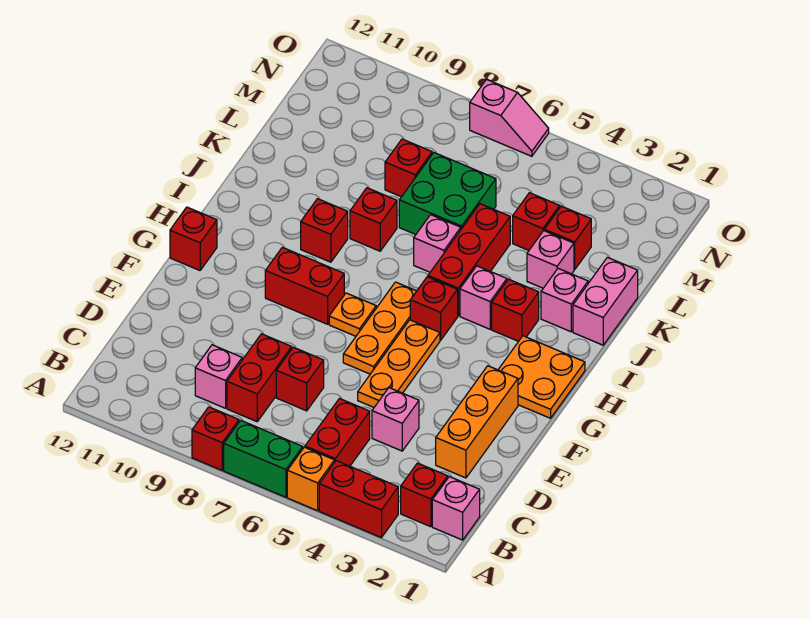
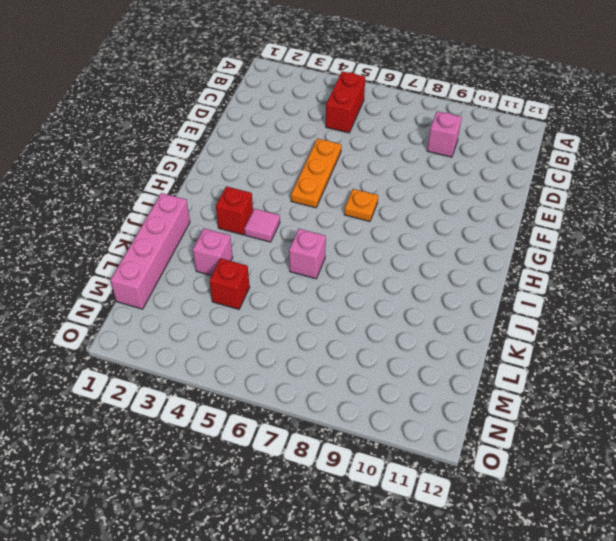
pink 1x1 tile [244,209,280,242] -> pink 1x1 brick [460,266,507,329]
pink 1x4 brick [110,193,190,309] -> pink 1x2 brick [573,257,638,345]
none -> red 1x2 brick [319,461,398,538]
none -> orange 1x1 brick [287,447,335,511]
none -> green 1x2 brick [224,420,303,497]
none -> red 1x1 brick [192,407,239,470]

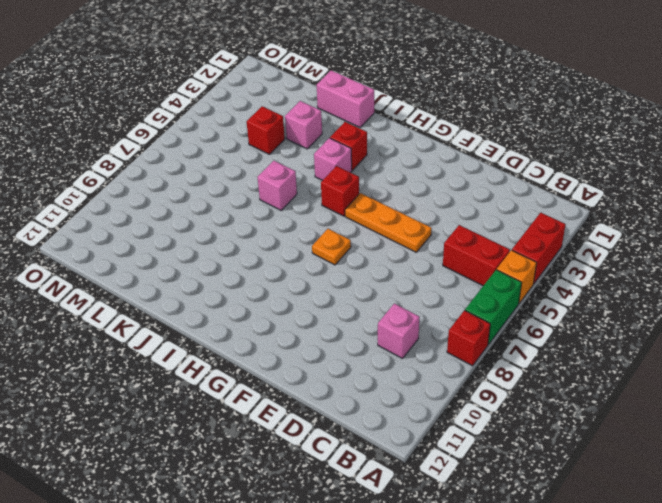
none -> pink 1x1 brick [432,477,480,540]
none -> red 1x1 brick [401,463,448,527]
none -> red 1x2 brick [227,334,292,422]
none -> orange 1x3 brick [436,366,518,478]

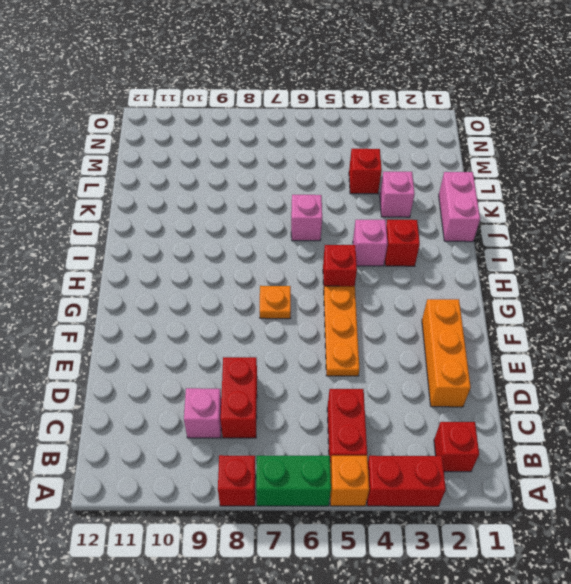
none -> pink 1x1 brick [432,477,480,540]
none -> pink 1x1 brick [372,388,419,451]
none -> red 1x1 brick [276,347,324,411]
none -> orange 1x3 plate [343,282,416,374]

